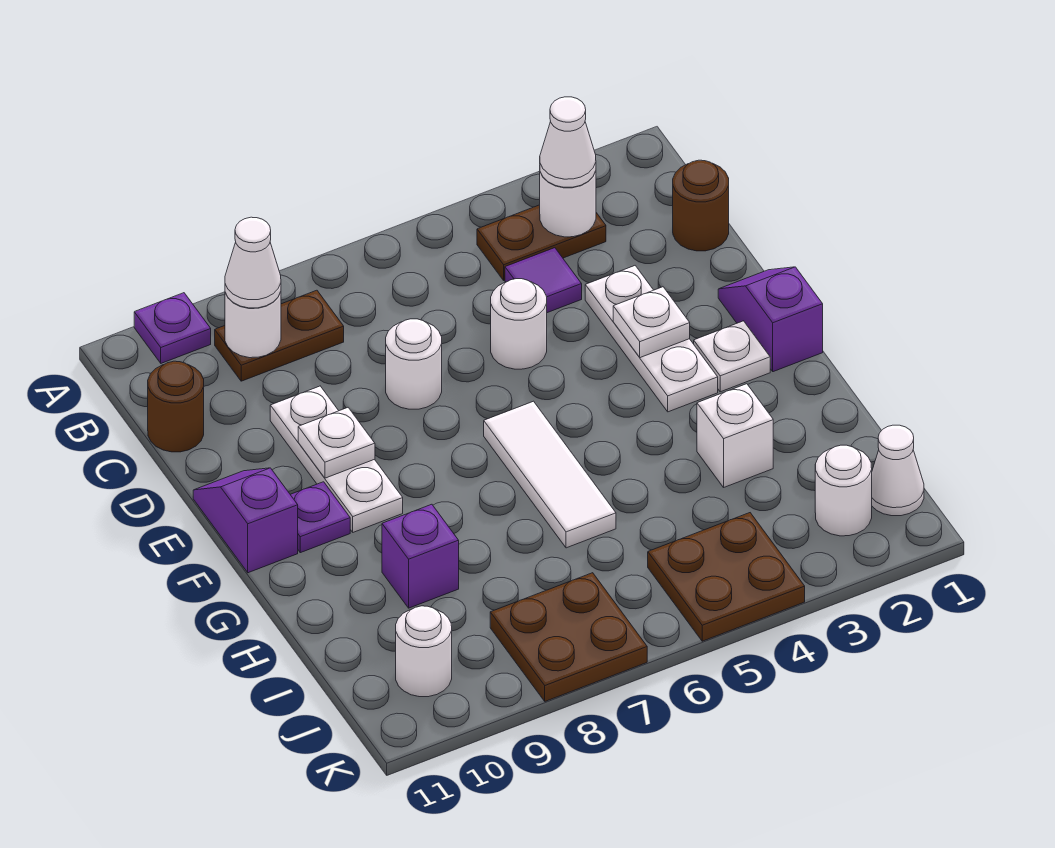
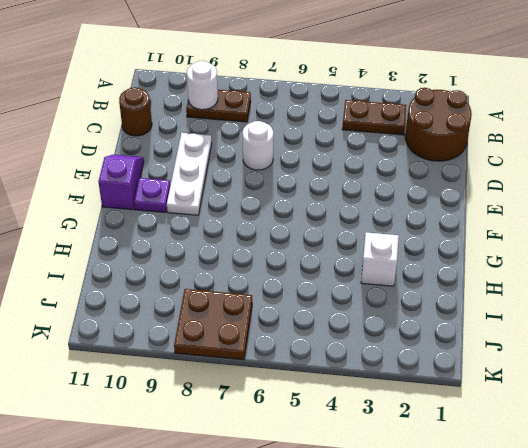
brown 2x2 round brick [405,88,472,161] -> brown 1x1 round brick [673,160,729,251]
none -> purple 1x1 plate [134,293,211,363]
none -> purple 1x1 tile [505,248,582,313]
none -> white 1x3 plate [585,266,718,412]

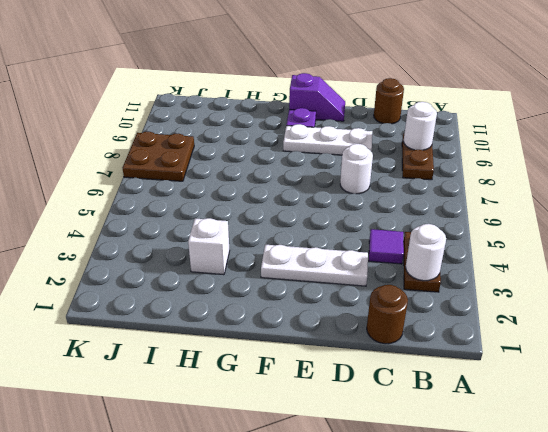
none -> purple 1x1 plate [134,293,211,363]
none -> white 1x1 round brick [491,279,547,369]
none -> purple 1x2 slope [718,267,823,372]

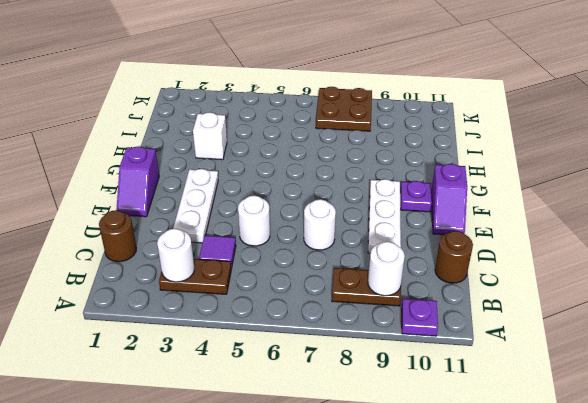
none -> white 1x1 plate [694,321,770,392]
none -> white 1x3 tile [484,401,616,548]
none -> purple 1x1 brick [382,504,459,608]

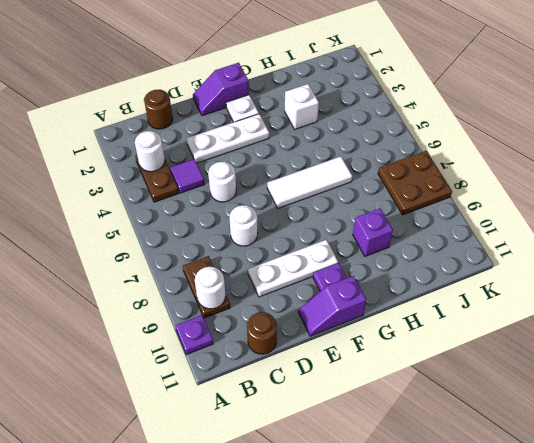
none -> white 1x1 cone [872,425,924,516]
none -> white 1x1 round brick [815,445,872,536]
none -> brown 2x2 plate [648,513,805,641]

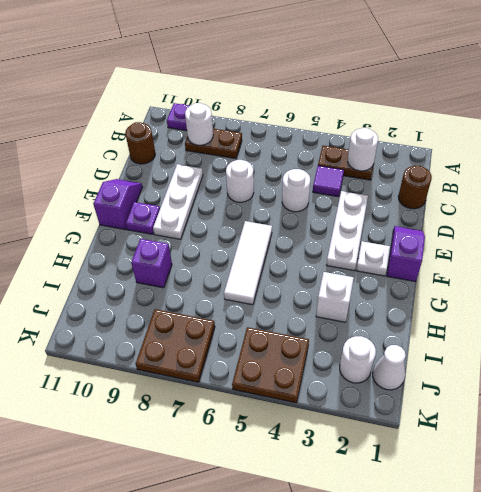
none -> white 1x1 round brick [396,606,452,697]
none -> white 1x1 plate [613,287,690,358]
none -> white 1x1 plate [298,408,375,478]

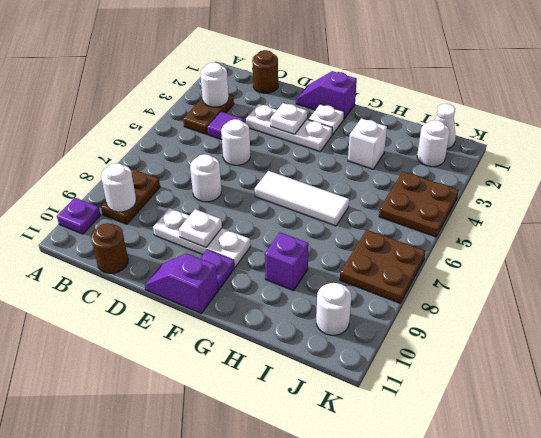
none -> white 1x1 cone [540,97,596,187]
none -> white 1x1 cone [225,217,281,308]

